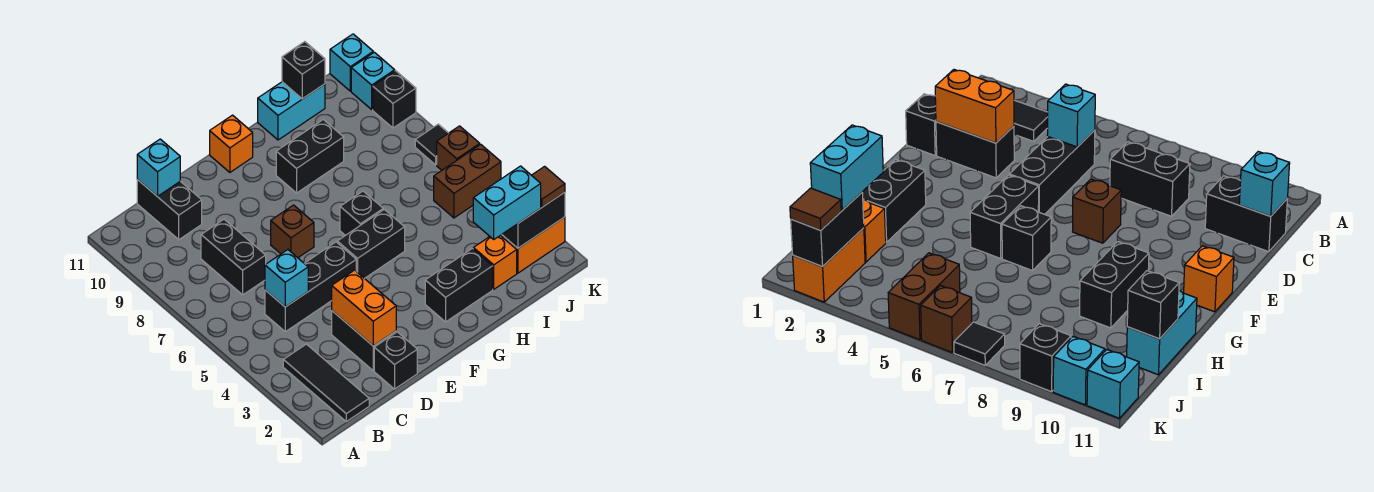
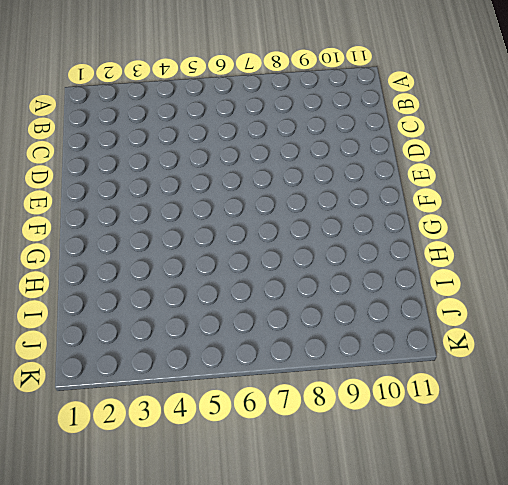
none -> black 1x3 tile [283,344,369,422]
none -> black 1x3 brick [265,242,356,332]
none -> black 1x2 brick [201,219,266,295]

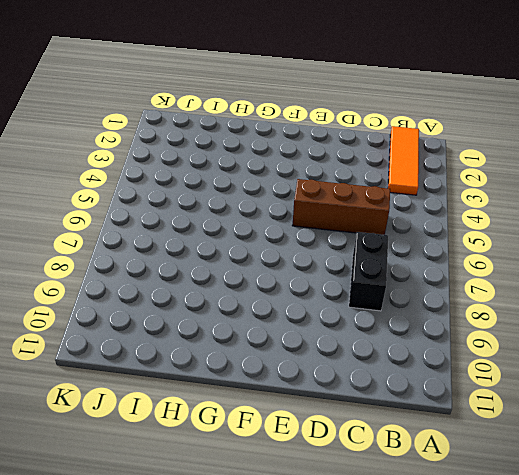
orange 1x3 tile [388,126,419,195] -> black 1x3 tile [283,344,369,422]
brown 1x3 brick [292,179,390,235] -> black 1x3 brick [265,242,356,332]
none -> black 1x2 brick [137,180,202,240]
none -> black 1x1 brick [374,332,417,389]
none -> black 1x2 brick [332,311,396,371]

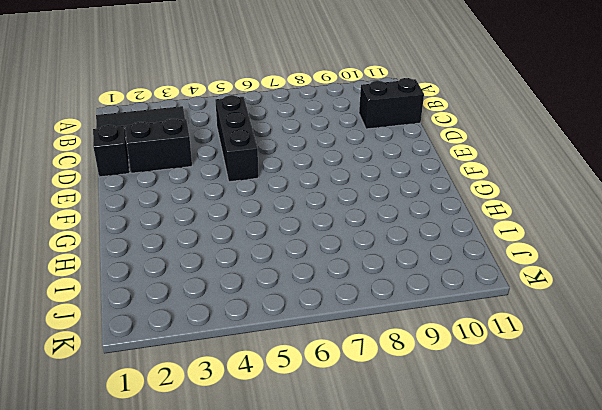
none -> black 1x2 brick [201,219,266,295]
none -> brown 1x1 brick [271,205,314,258]
none -> black 1x2 brick [337,209,405,279]

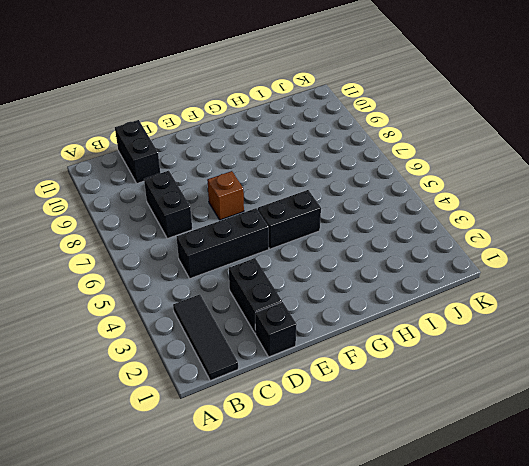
none -> orange 1x1 brick [210,115,253,172]
none -> black 1x2 brick [425,248,493,322]
none -> black 1x1 brick [340,191,383,235]

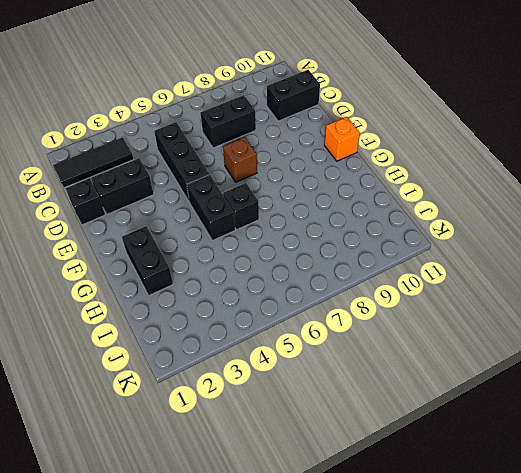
none -> black 1x2 brick [276,120,344,193]
none -> cyan 1x2 brick [258,82,325,140]
none -> orange 1x1 brick [473,236,517,289]

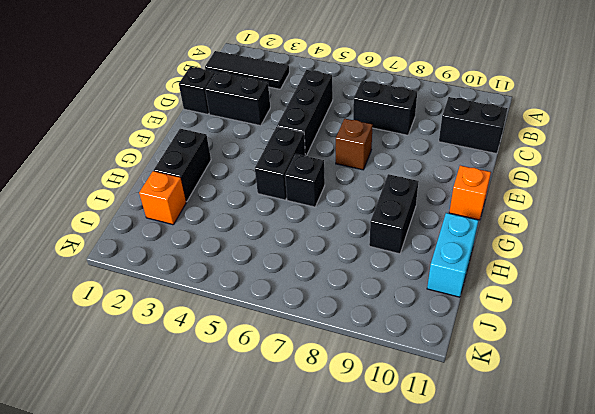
none -> orange 1x2 brick [500,217,565,273]
none -> brown 1x2 brick [434,144,501,218]
none -> brown 1x1 brick [437,126,480,170]

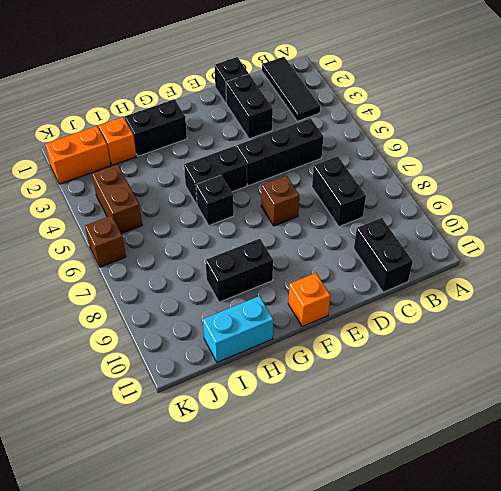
brown 1x2 brick [92,164,142,233] -> brown 1x2 brick turned to [434,144,501,218]
none -> black 1x1 tile [415,124,448,165]
none -> black 1x1 brick [373,71,416,128]
none -> cyan 1x1 brick [351,52,395,109]

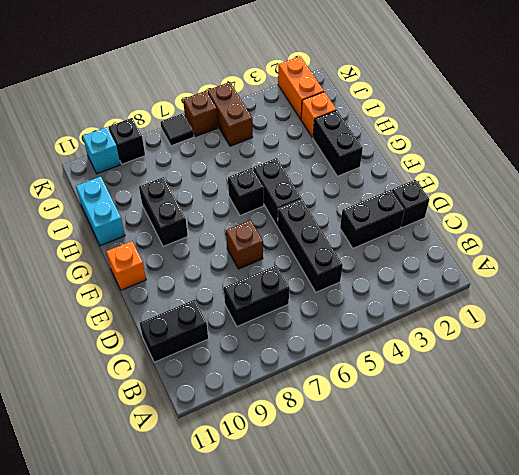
none -> black 1x3 tile [283,344,369,422]
none -> cyan 1x1 brick [330,34,373,91]
none -> cyan 1x1 brick [265,250,308,307]

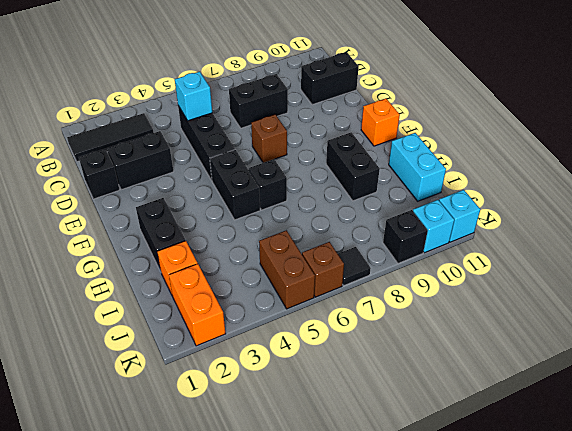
none -> cyan 1x1 brick [137,139,180,197]
none -> orange 1x2 brick [332,270,396,346]
none -> black 1x1 brick [282,42,325,99]

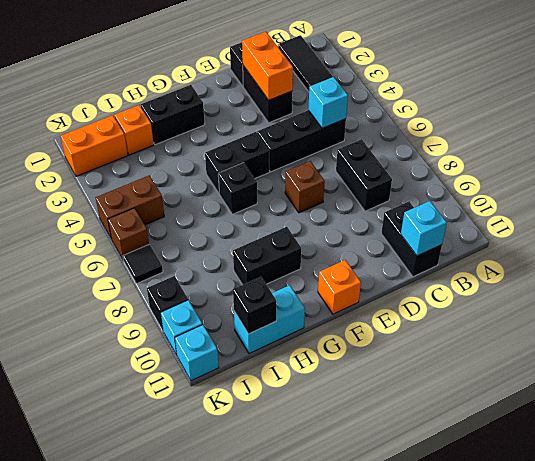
none -> black 1x2 brick [502,192,565,248]
none -> cyan 1x2 brick [473,166,541,239]
none -> brown 1x1 tile [532,166,565,207]

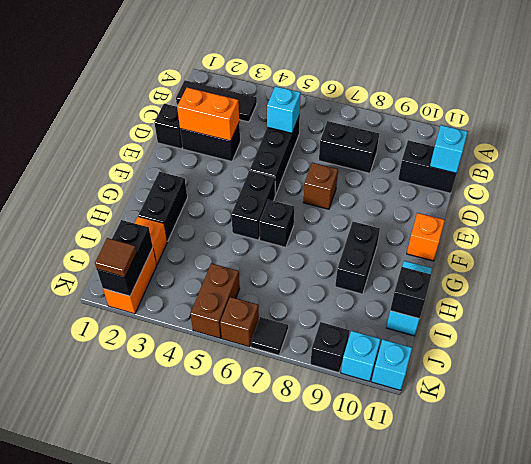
none -> cyan 1x2 brick [473,166,541,239]

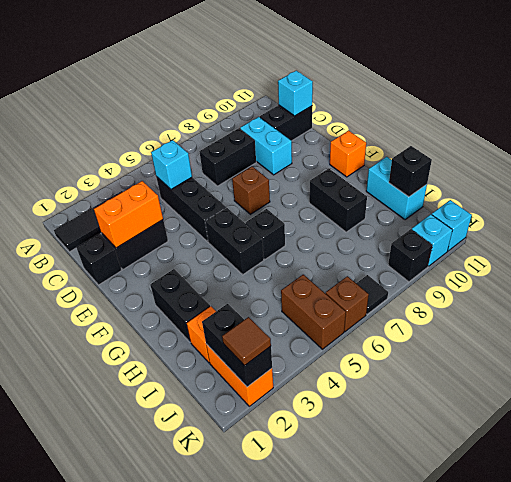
cyan 1x2 brick [240,117,292,175] -> cyan 1x2 brick moved to [473,166,541,239]

